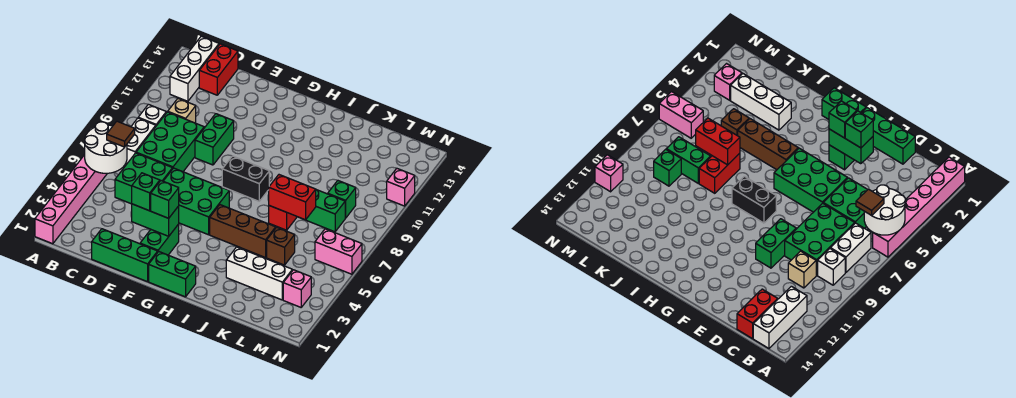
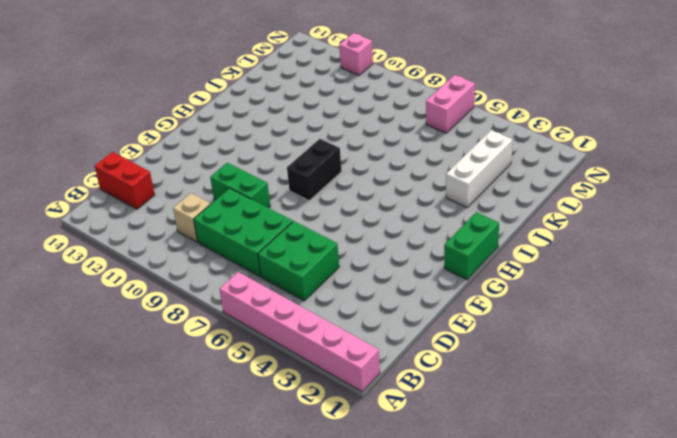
none -> white 1x2 brick [125,118,156,166]
none -> white 1x1 brick [138,105,166,126]
none -> white 1x3 brick [170,36,219,101]

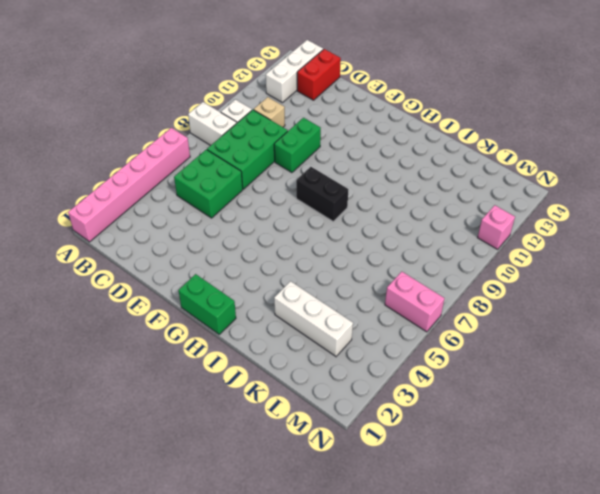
white 1x2 brick [188,102,237,146] -> white 1x2 brick turned to [125,118,156,166]
none -> green 1x3 brick [92,229,158,282]
none -> green 2x3 brick [164,168,229,235]
none -> green 1x2 brick [140,224,179,255]

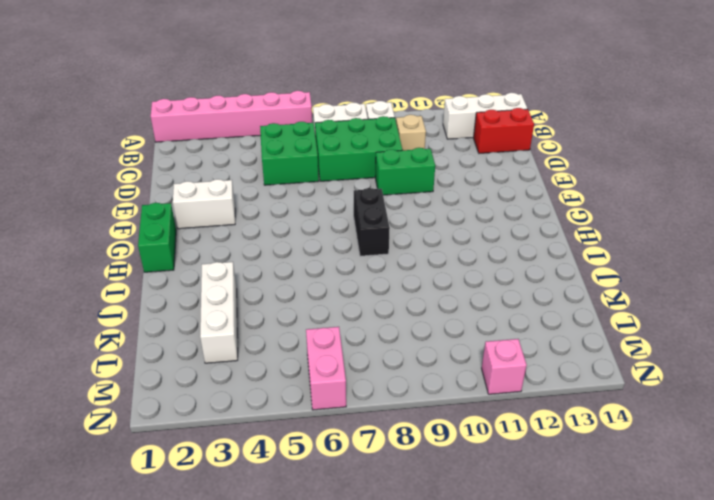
white 1x2 brick [173,179,235,229] -> green 1x2 brick [140,224,179,255]
none -> green 1x3 brick [92,229,158,282]
none -> green 2x3 brick [164,168,229,235]
none -> brown 1x3 brick [210,205,276,258]

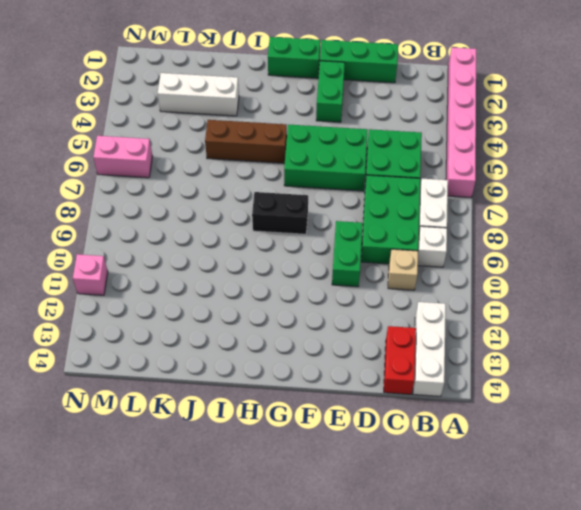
none -> red 1x2 brick [269,206,297,230]
none -> brown 1x1 brick [267,227,295,265]
none -> green 1x2 brick [306,190,345,232]

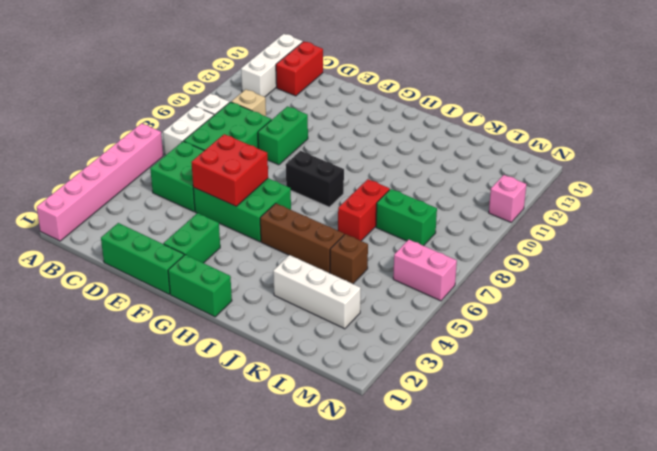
red 2x2 brick [191,134,268,207] -> none
none -> green 1x1 brick [328,181,356,218]
none -> pink 1x1 brick [283,270,311,307]
none -> white 2x2 round brick [85,122,127,173]

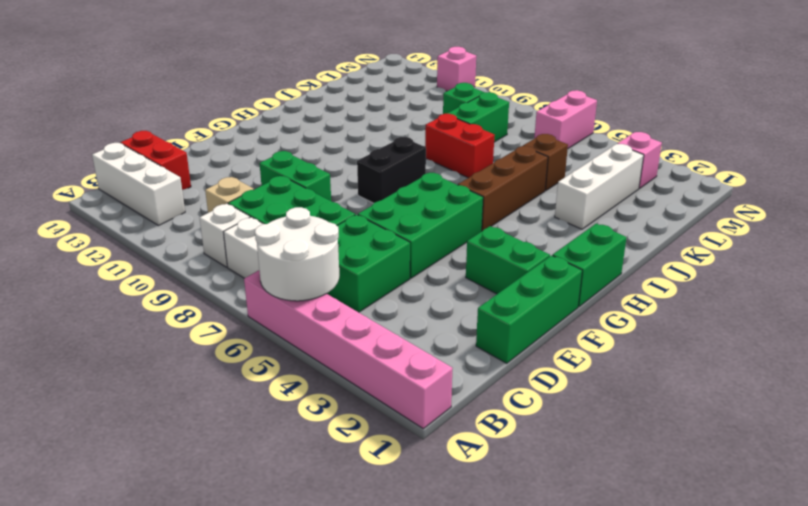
none -> green 1x2 brick [132,204,179,236]
none -> red 1x2 brick [269,175,316,220]
none -> brown 1x1 tile [107,121,135,147]

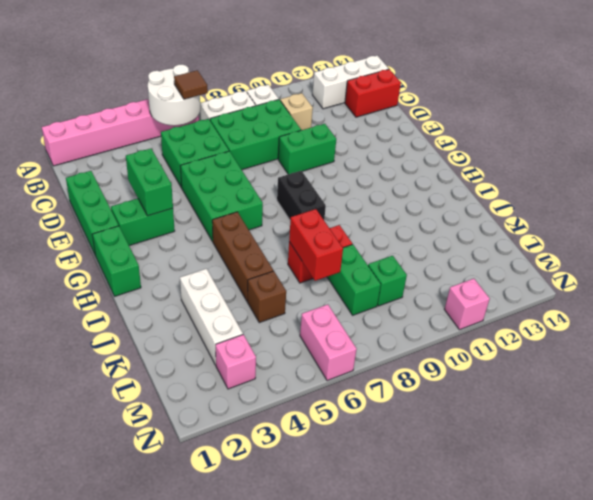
none -> green 1x1 brick [132,173,160,211]
none -> green 1x1 brick [151,181,179,218]

